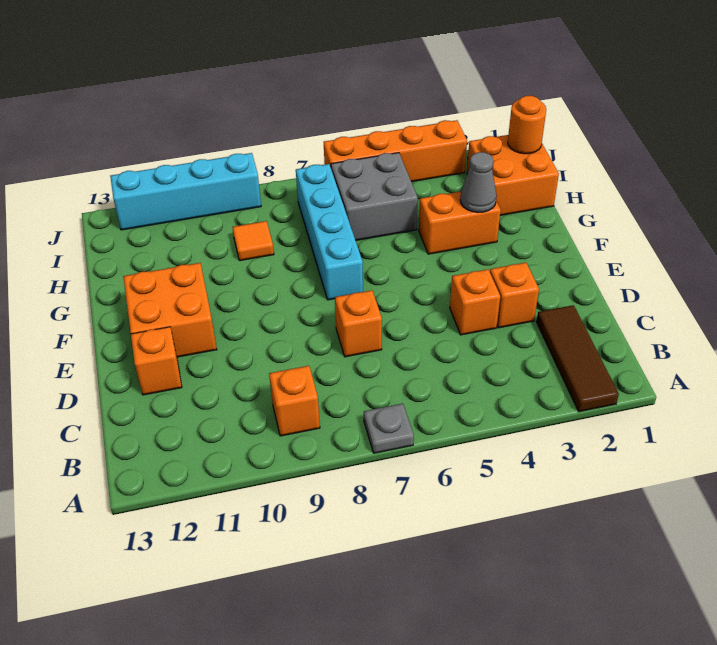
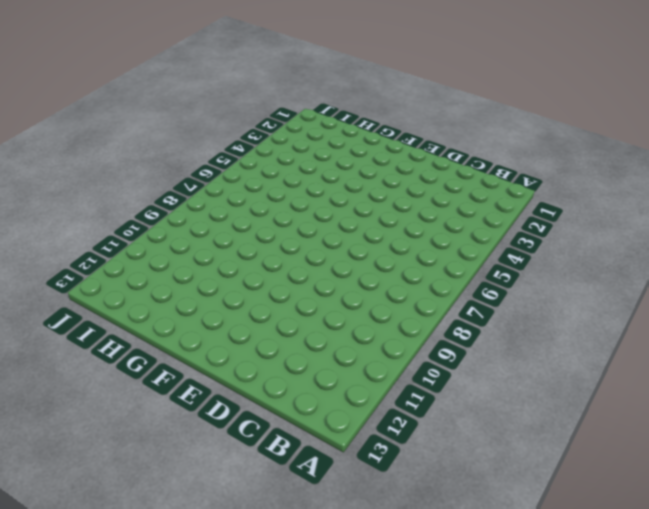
none -> brown 1x3 tile [537,305,619,412]
none -> grey 1x1 plate [364,404,414,453]
none -> orange 1x1 brick [269,366,320,436]

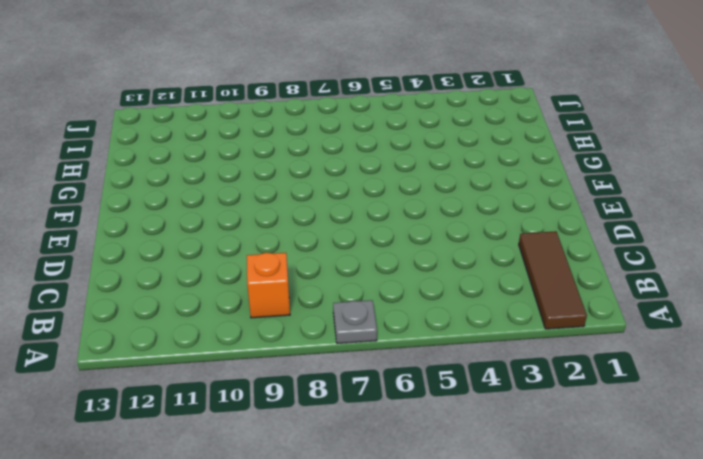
none -> orange 1x1 brick [490,263,539,328]
none -> orange 1x1 brick [450,269,500,335]
none -> orange 1x1 brick [335,290,382,357]

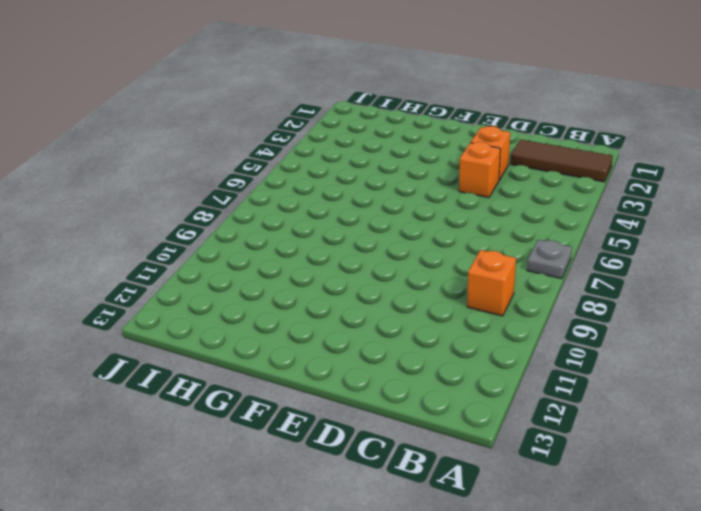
none -> orange 1x1 brick [335,290,382,357]
none -> orange 1x1 brick [131,327,182,395]
none -> orange 2x2 brick [123,263,217,357]

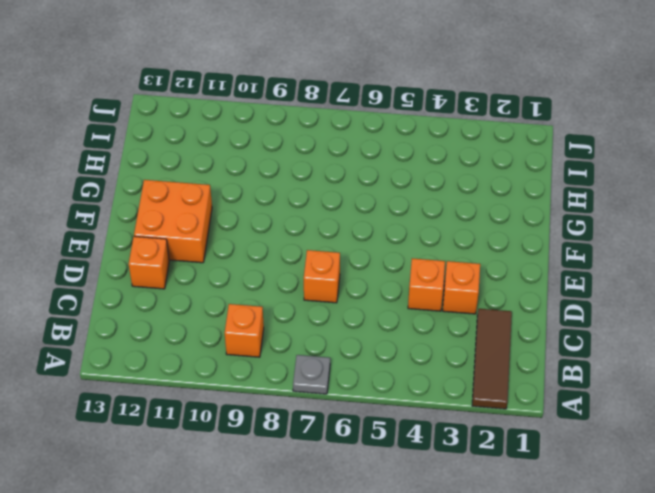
none -> cyan 1x4 brick [296,164,363,300]
none -> orange 1x2 brick [419,192,501,254]
none -> orange 2x2 brick [467,135,559,215]

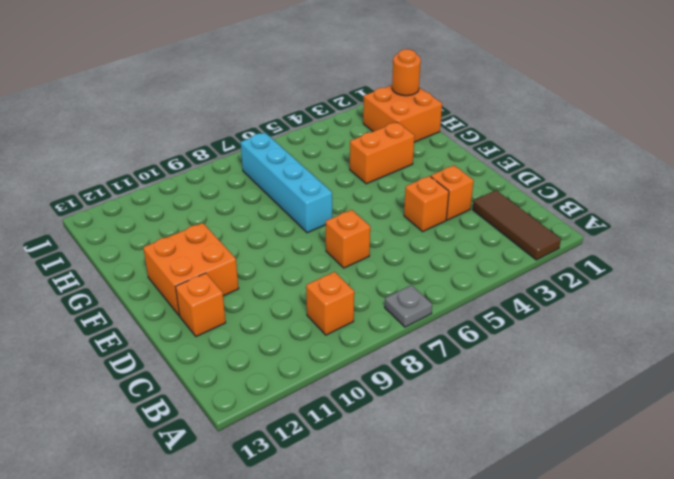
none -> grey 2x2 brick [331,153,418,241]
none -> orange 1x1 tile [232,221,274,261]
none -> orange 1x4 brick [324,120,467,182]

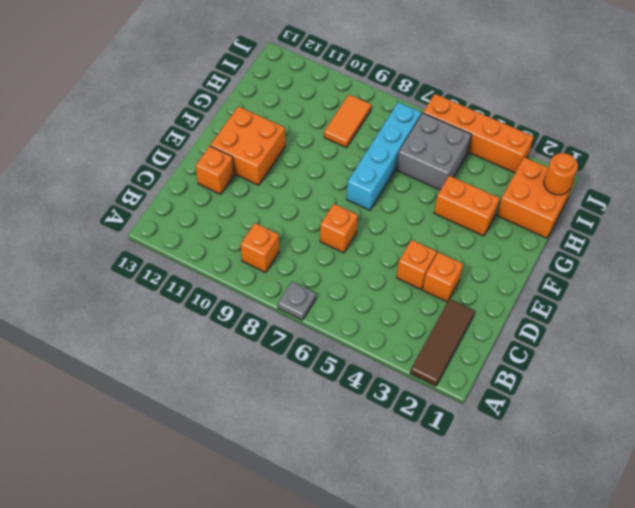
orange 1x2 tile [324,95,371,148] -> orange 1x1 tile [232,221,274,261]
none -> cyan 1x4 brick [110,153,261,230]
none -> grey 1x1 cone [460,152,497,212]

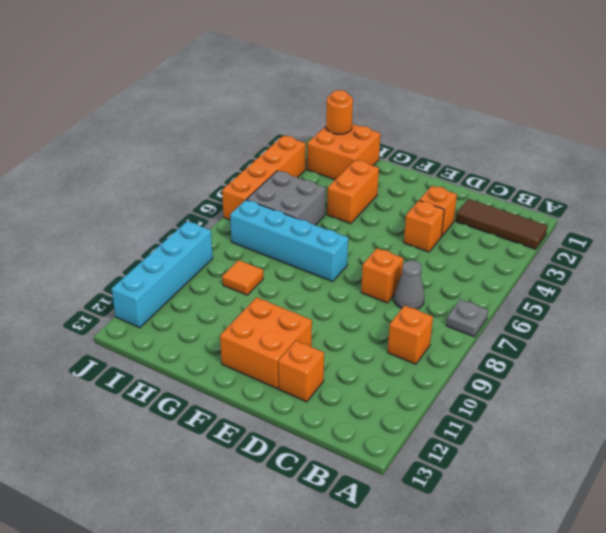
grey 1x1 cone [394,260,424,309] -> grey 1x1 cone moved to [460,152,497,212]

